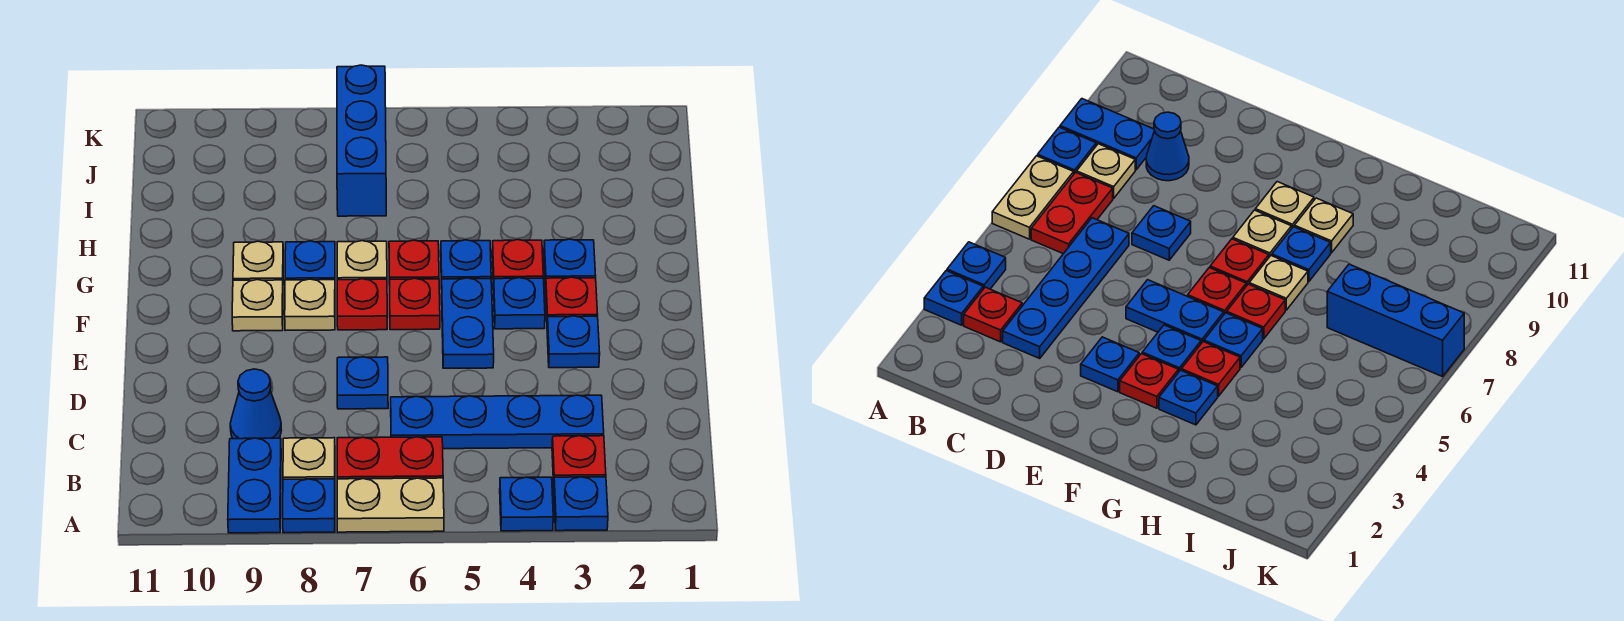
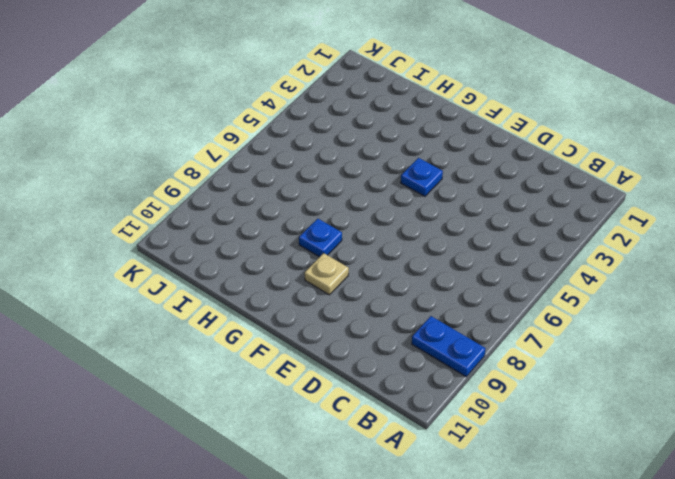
none -> blue 1x1 plate [554,477,608,531]
none -> blue 1x1 plate [500,477,553,531]
none -> tan 1x2 plate [337,478,444,532]

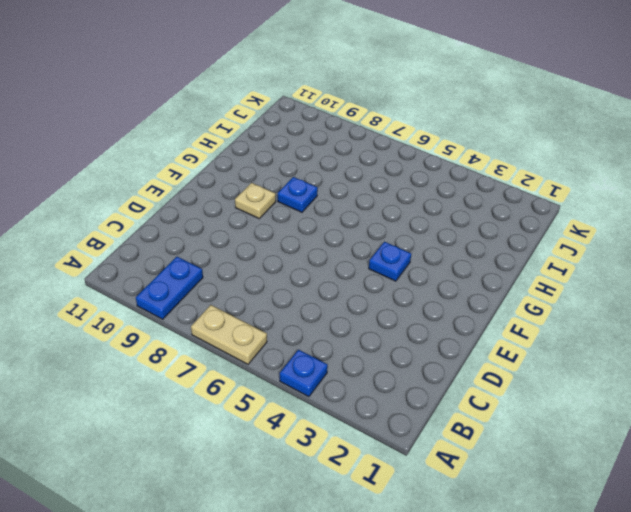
none -> blue 1x1 plate [554,477,608,531]
none -> blue 1x1 plate [283,479,335,533]
none -> red 1x1 plate [552,436,606,483]

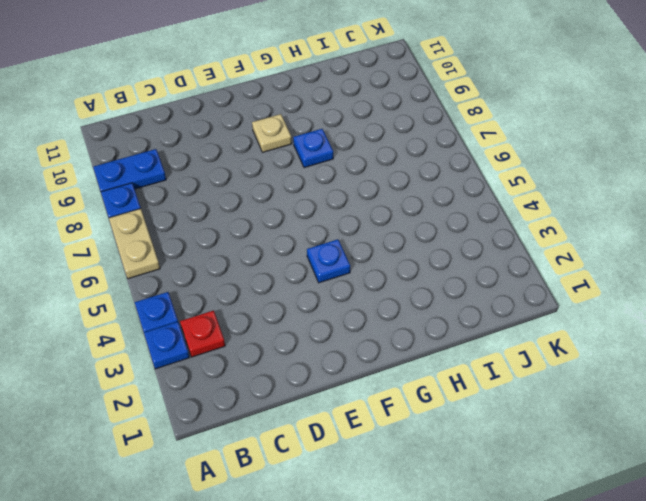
none -> red 1x2 plate [337,437,443,479]
none -> tan 1x1 plate [283,438,335,479]
none -> blue 1x4 plate [391,395,604,449]

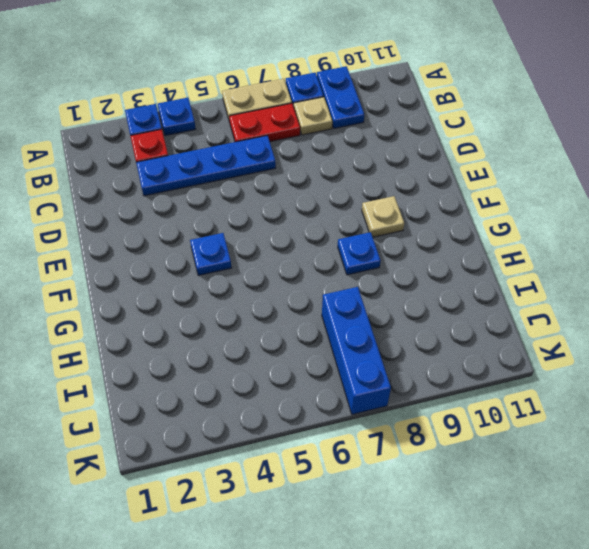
none -> blue 1x1 cone [230,369,281,439]
none -> blue 1x1 plate [337,357,388,409]
none -> blue 1x1 plate [547,316,600,368]

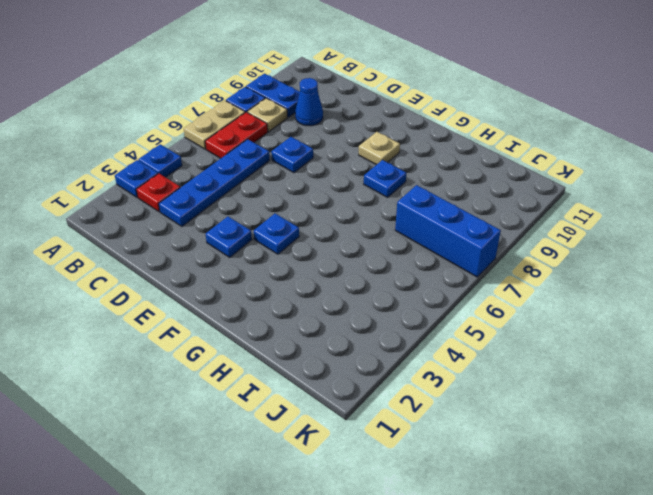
none -> blue 1x2 plate [442,278,494,368]
none -> red 1x1 plate [545,277,598,320]
none -> red 1x1 plate [390,278,440,330]

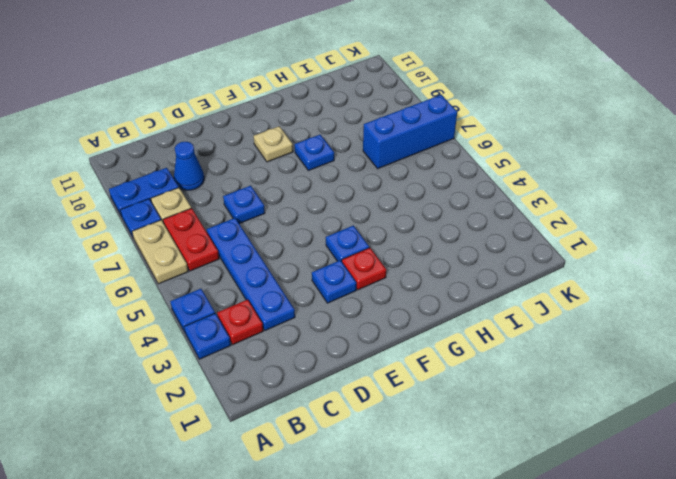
none -> blue 1x2 plate [442,278,494,368]
none -> red 1x1 plate [390,278,440,330]
none -> red 1x1 plate [337,279,387,330]

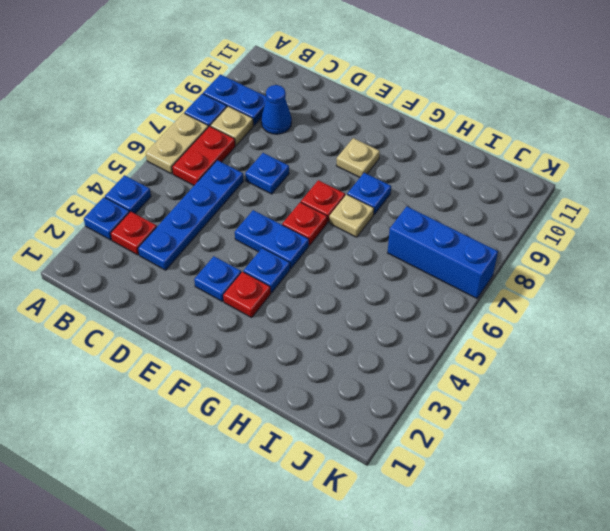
none -> tan 1x1 plate [285,279,335,331]
none -> blue 1x1 plate [544,239,596,289]
none -> red 1x1 plate [492,240,543,290]

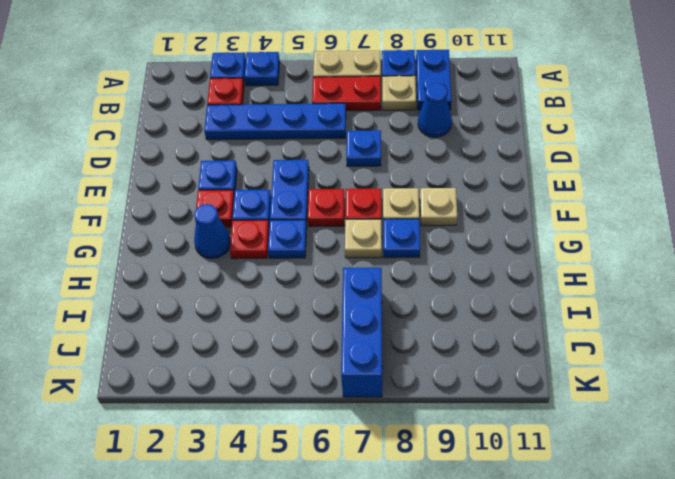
blue 1x1 cone [194,204,231,259] -> blue 1x1 plate [544,239,596,289]
none -> red 1x1 plate [389,240,439,285]
none -> tan 1x1 plate [233,241,283,280]

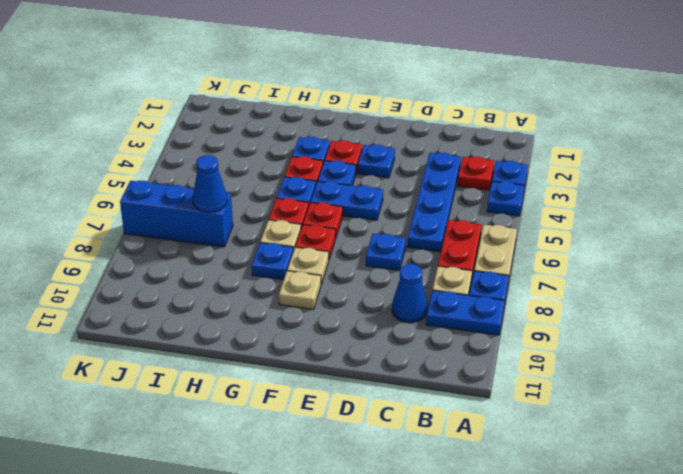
blue 1x1 cone [193,155,227,212] -> none
none -> tan 1x1 plate [233,241,283,280]

